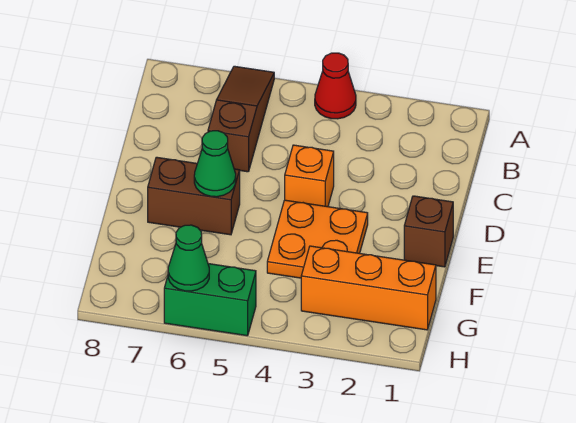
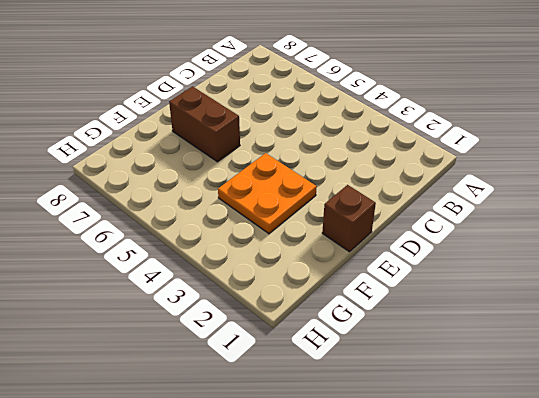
none -> red 1x1 cone [315,53,356,119]
none -> brown 1x3 slope [208,66,274,172]

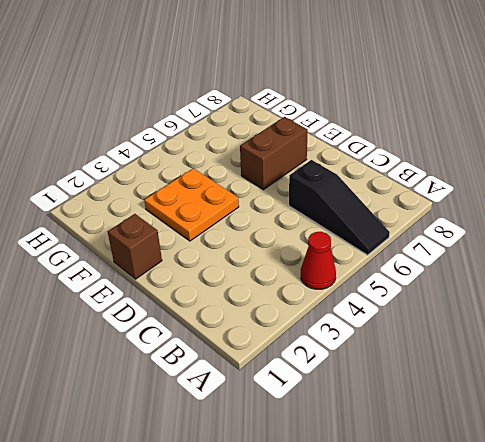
black 1x3 slope [289,160,390,255] -> brown 1x3 slope [208,66,274,172]
none -> orange 1x1 brick [285,145,334,207]
none -> orange 1x3 brick [301,246,436,330]

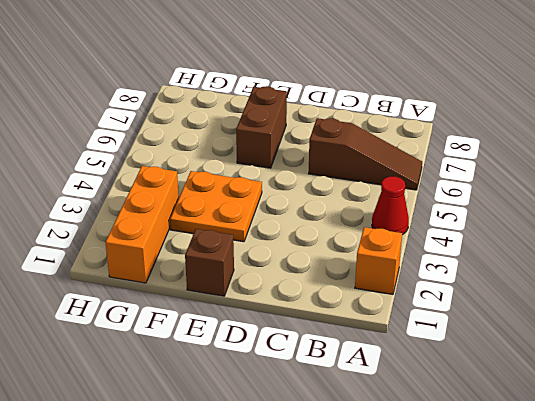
orange 1x1 brick [355,227,402,294] -> orange 1x1 brick moved to [285,145,334,207]
none -> green 1x2 brick [164,264,256,336]
none -> green 1x1 cone [194,131,236,197]

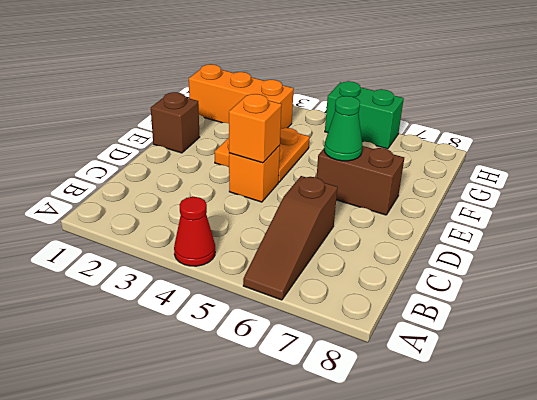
orange 1x1 brick [229,94,282,163] -> none
none -> green 1x1 cone [168,225,209,291]

